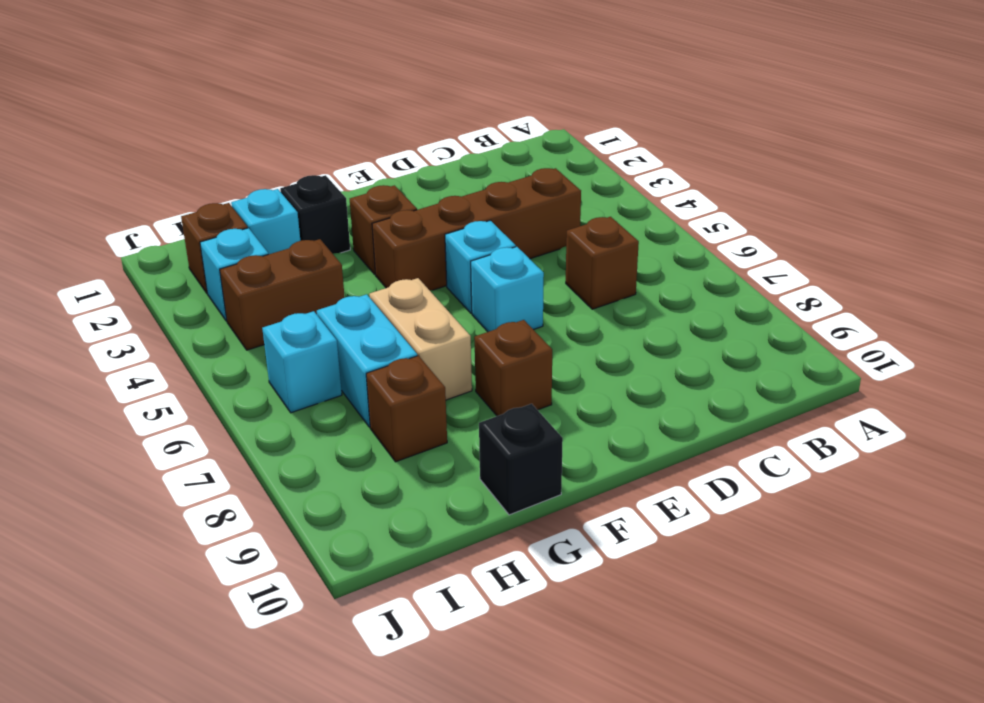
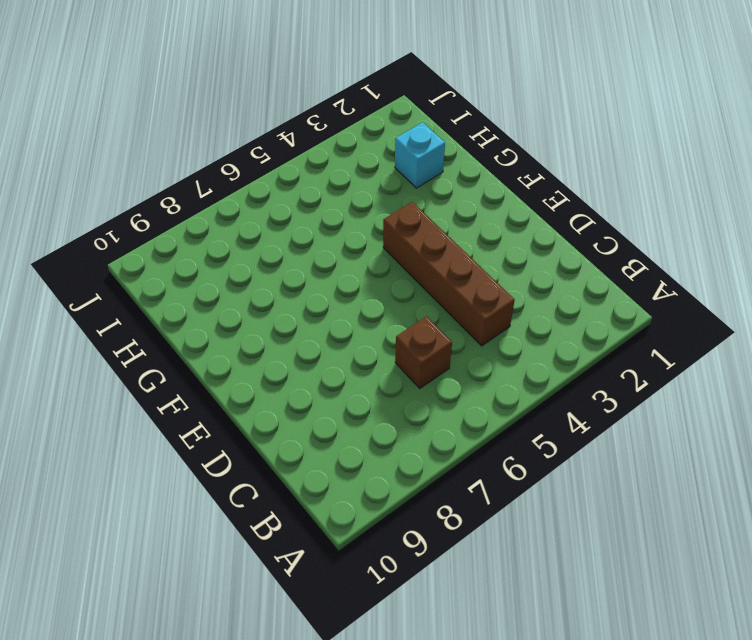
none -> cyan 1x1 brick [445,220,516,313]
none -> cyan 1x1 brick [471,247,544,332]
none -> brown 1x1 brick [350,185,417,275]

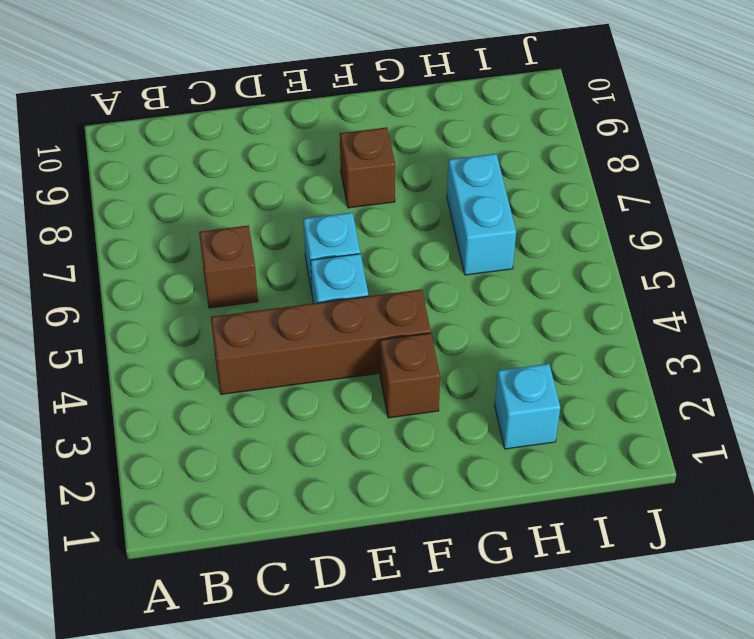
none -> black 1x1 brick [280,175,350,254]
none -> tan 1x2 brick [369,278,472,400]
none -> black 1x1 brick [479,404,563,515]

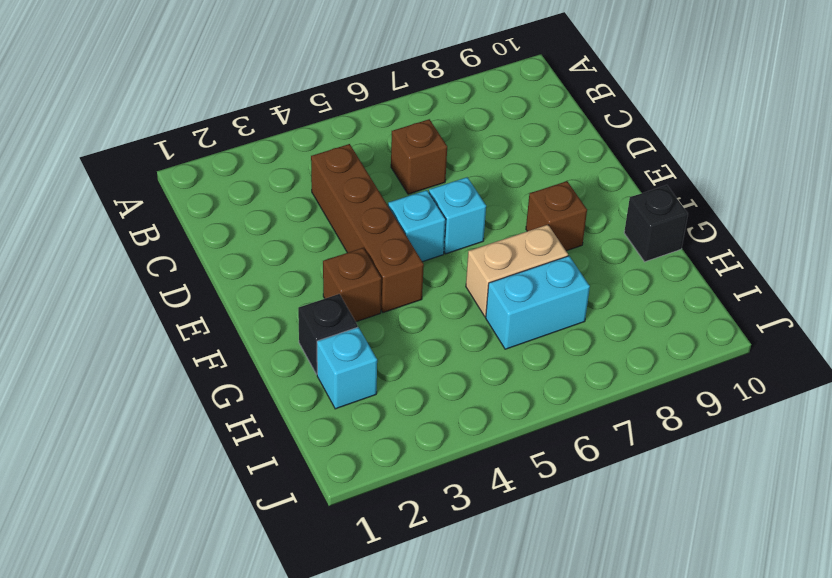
none -> brown 1x2 brick [220,239,345,350]
none -> brown 1x1 brick [366,356,447,462]
none -> brown 1x1 brick [181,203,248,294]

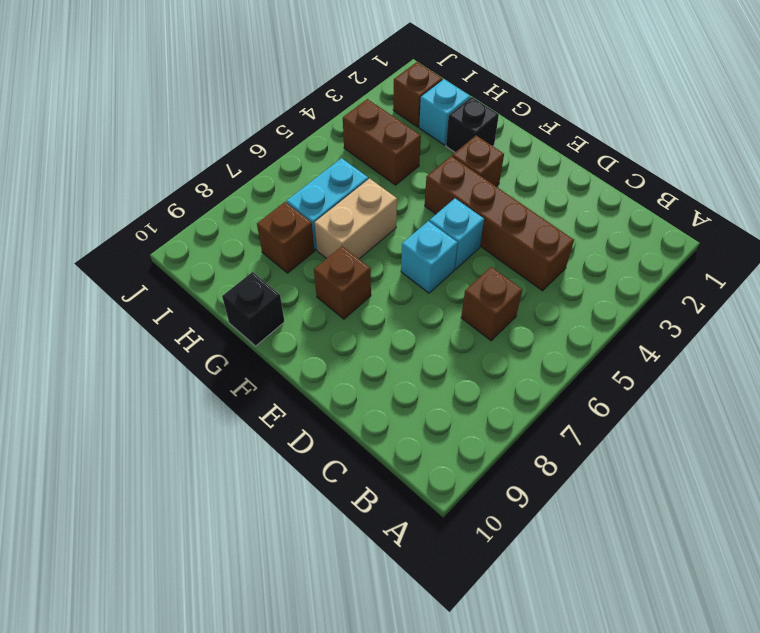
none -> cyan 1x1 brick [200,228,268,321]
none -> cyan 1x1 brick [262,311,342,413]

